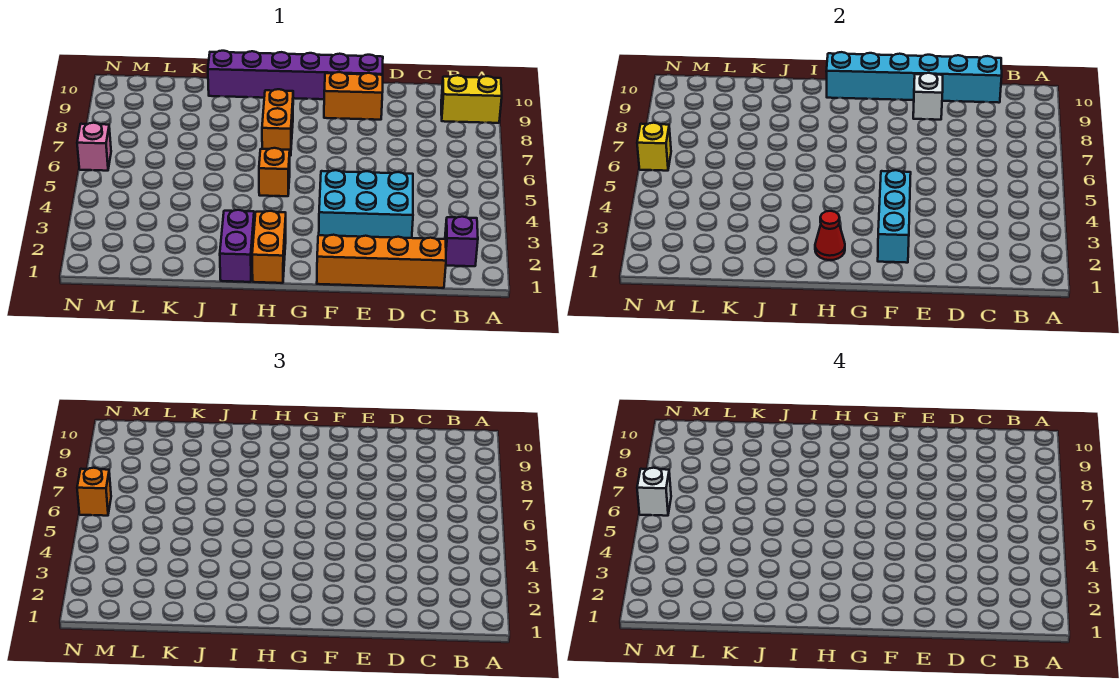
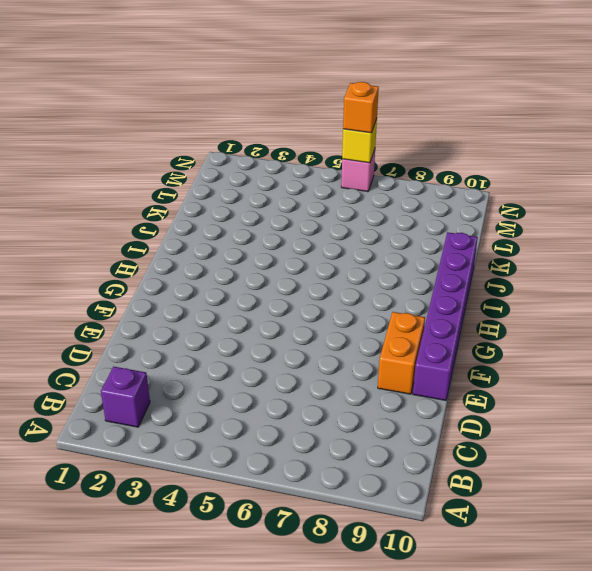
none -> yellow 1x2 brick [441,75,502,123]
none -> orange 1x4 brick [317,235,446,288]
none -> cyan 2x3 brick [319,170,413,238]

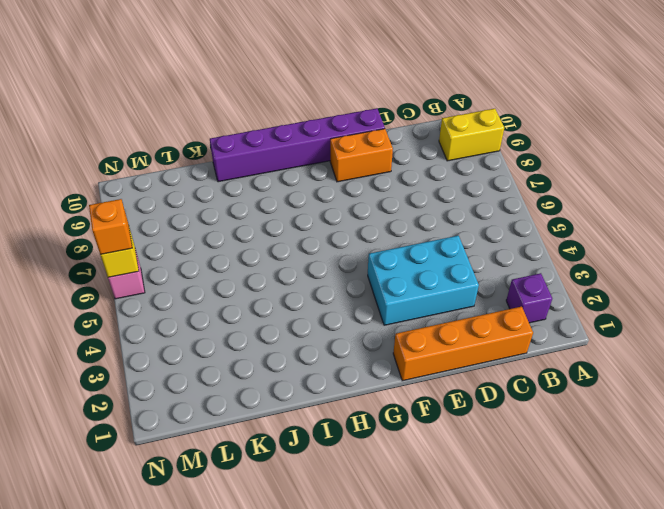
none -> orange 1x2 brick [252,211,286,283]
none -> orange 1x1 brick [259,148,290,196]
none -> orange 1x2 brick [262,89,293,156]

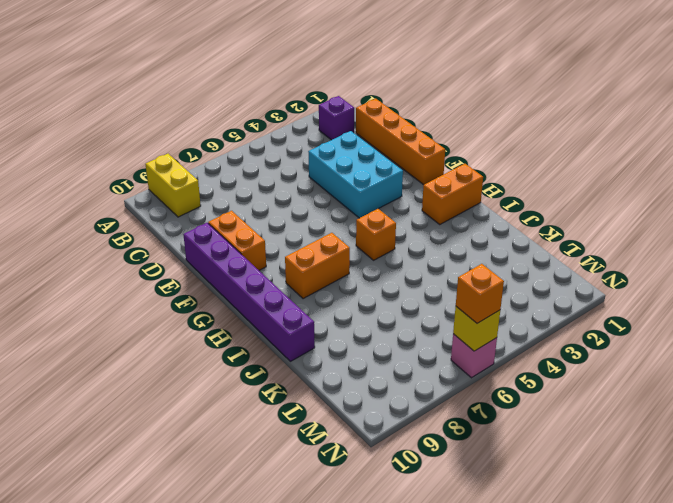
none -> purple 1x2 brick [220,210,254,282]
none -> cyan 1x6 brick [826,52,1002,103]
none -> white 1x1 brick [913,73,943,120]

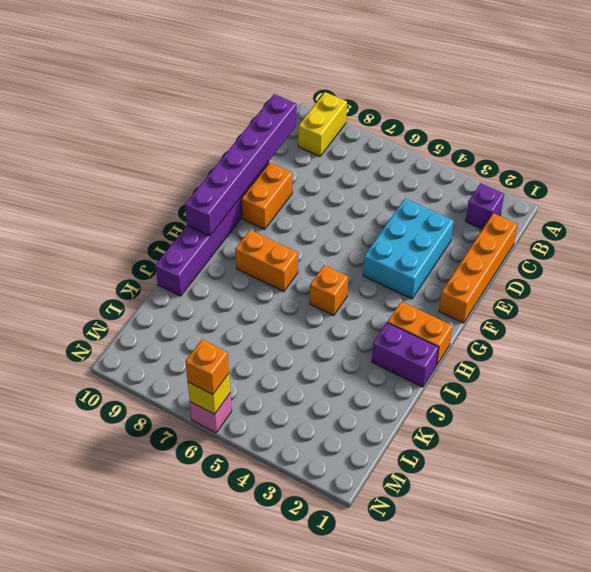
purple 1x6 brick [185,94,297,236] -> cyan 1x6 brick [826,52,1002,103]
none -> white 1x1 brick [913,73,943,120]
none -> cyan 1x3 brick [878,170,911,263]
none -> red 1x1 cone [815,211,845,260]

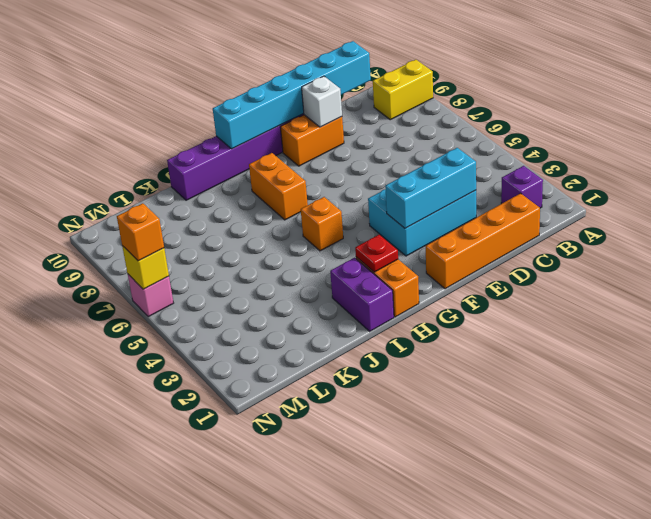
cyan 1x3 brick [385,148,476,228] -> cyan 1x3 brick turned to [878,170,911,263]
red 1x1 plate [355,234,398,272] -> red 1x1 cone [815,211,845,260]
none -> white 1x1 brick [637,468,671,516]

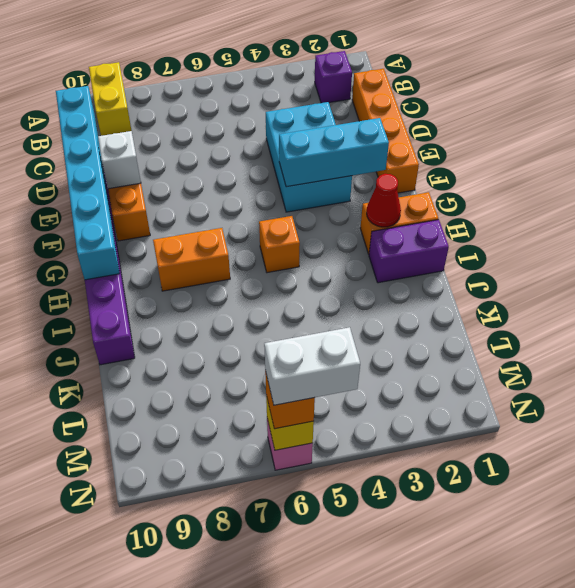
white 1x2 brick [264,327,360,405] -> white 1x1 brick [637,468,671,516]

